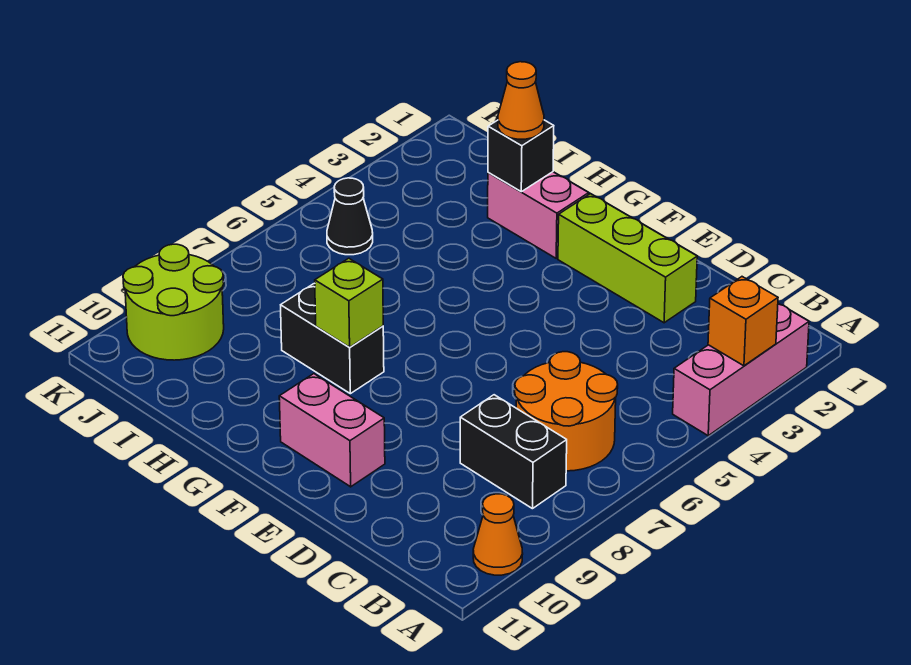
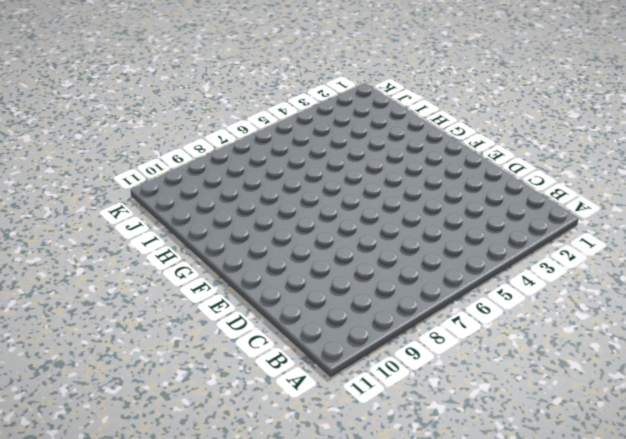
none -> pink 1x3 brick [673,303,809,436]
none -> orange 1x1 cone [473,494,523,575]
none -> orange 2x2 round brick [515,352,618,471]

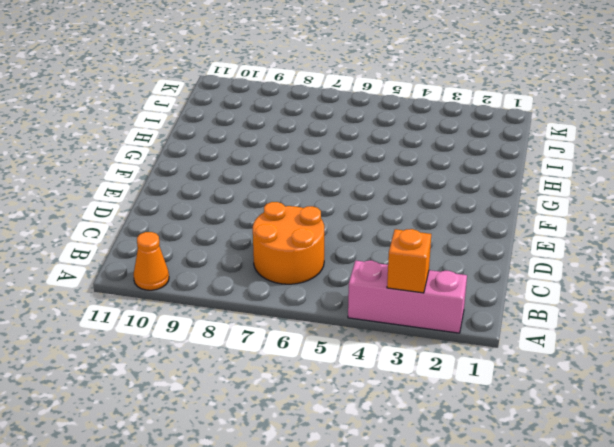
none -> black 1x2 brick [460,395,567,509]
none -> lime 1x3 brick [558,194,697,323]
none -> pink 1x2 brick [279,374,385,487]

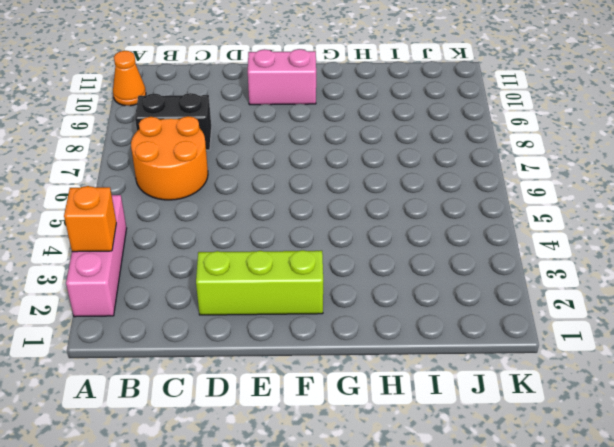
none -> pink 1x2 brick [488,172,589,258]
none -> black 1x2 brick [281,283,384,394]
none -> black 1x1 cone [327,178,373,255]

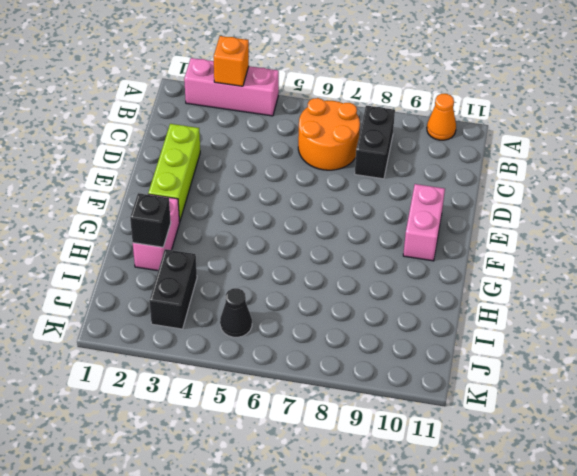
black 1x2 brick [149,249,197,329] -> black 1x2 brick moved to [281,283,384,394]
none -> lime 2x2 round brick [123,244,224,360]
none -> lime 1x1 brick [315,258,383,347]
none -> orange 1x1 cone [498,62,544,139]

